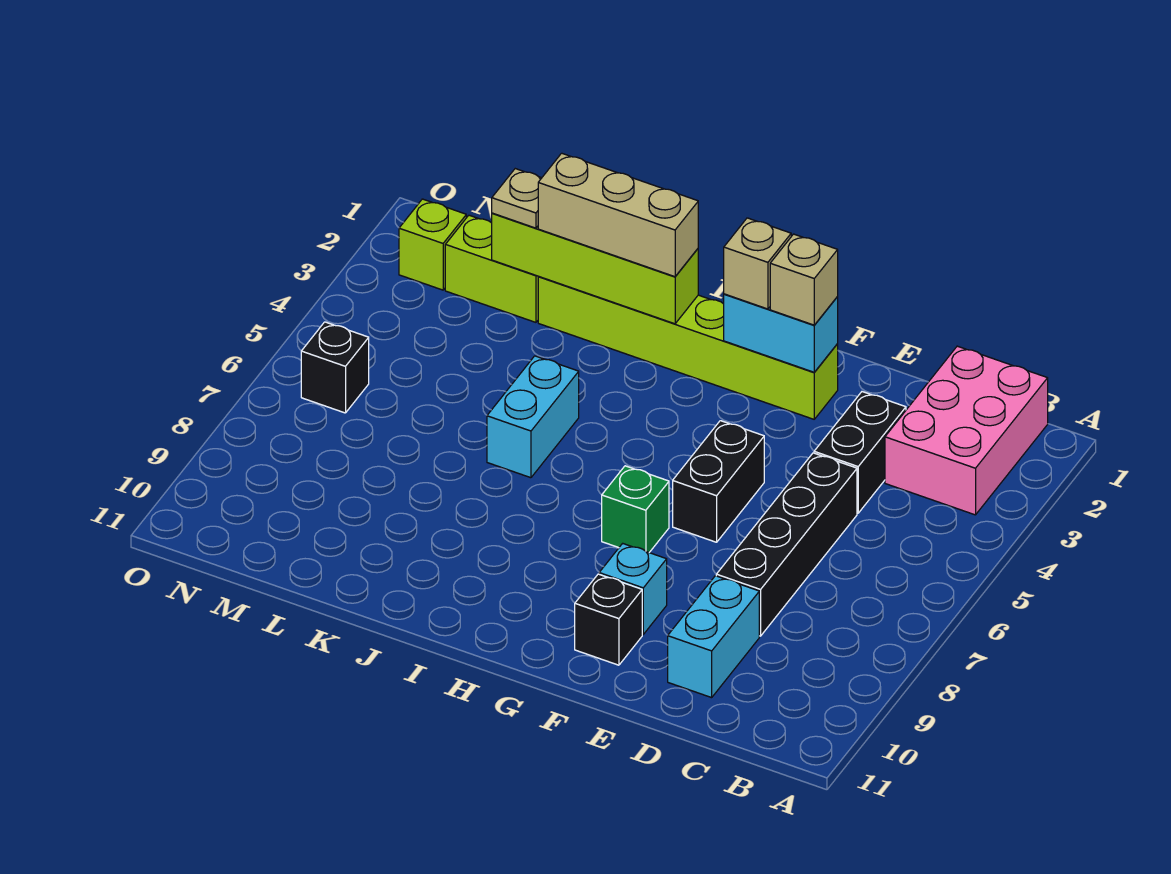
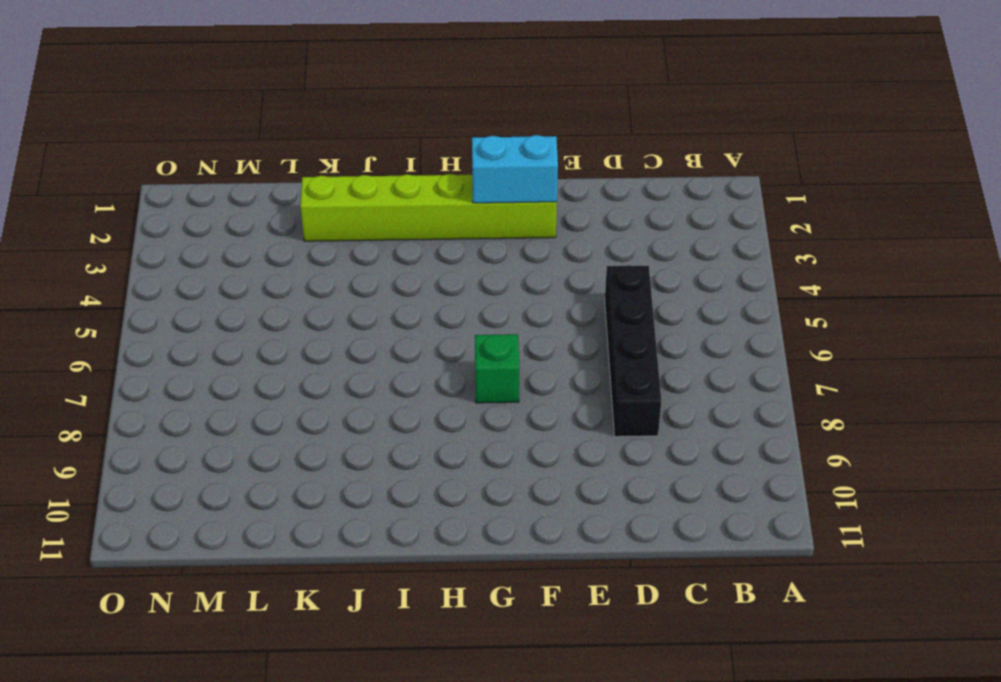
none -> pink 2x3 brick [885,346,1048,515]
none -> black 1x2 brick [814,392,906,513]
none -> cyan 1x2 brick [668,576,759,698]

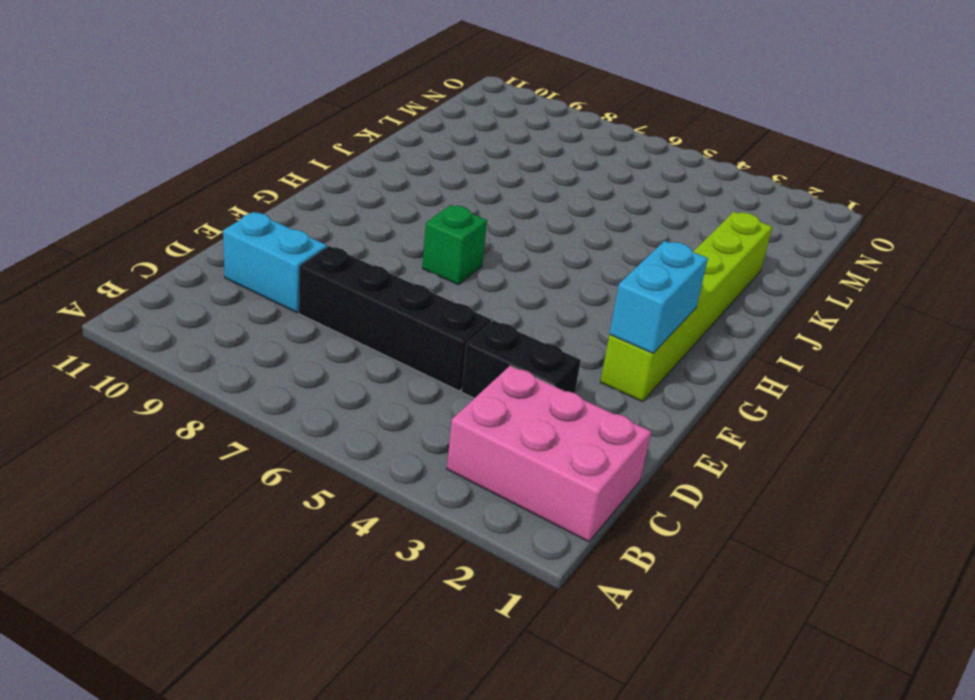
none -> black 1x2 brick [673,421,764,542]
none -> cyan 1x1 brick [599,543,667,634]
none -> black 1x1 brick [575,574,642,665]

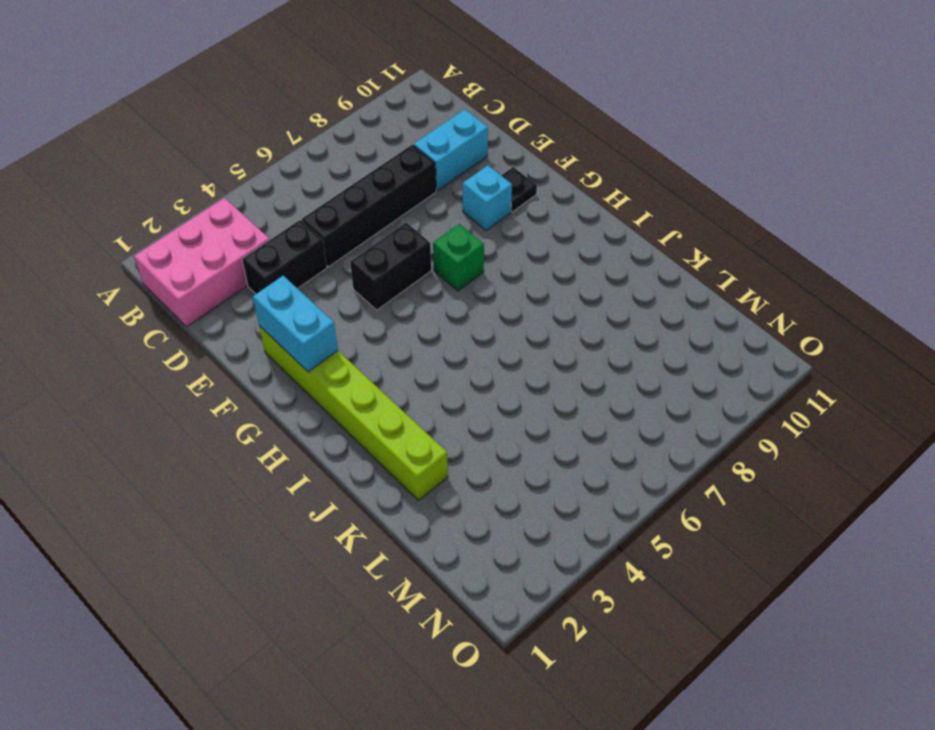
black 1x1 plate [501,167,537,212] -> black 1x1 brick [575,574,642,665]
none -> cyan 1x2 brick [487,356,579,478]
none -> lime 1x2 brick [445,215,538,322]
none -> lime 1x1 brick [399,199,466,290]

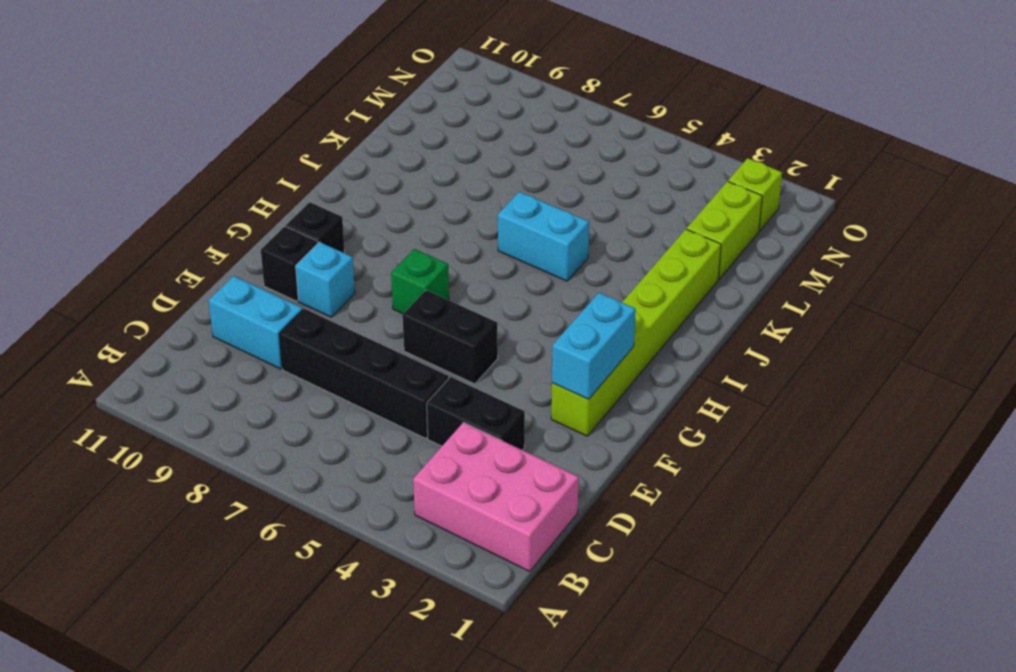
black 1x1 brick [286,202,345,253] -> black 1x1 brick moved to [301,322,369,413]
none -> lime 1x4 brick [492,213,698,324]
none -> tan 1x1 brick [770,234,838,325]
none -> tan 1x1 brick [724,218,791,309]

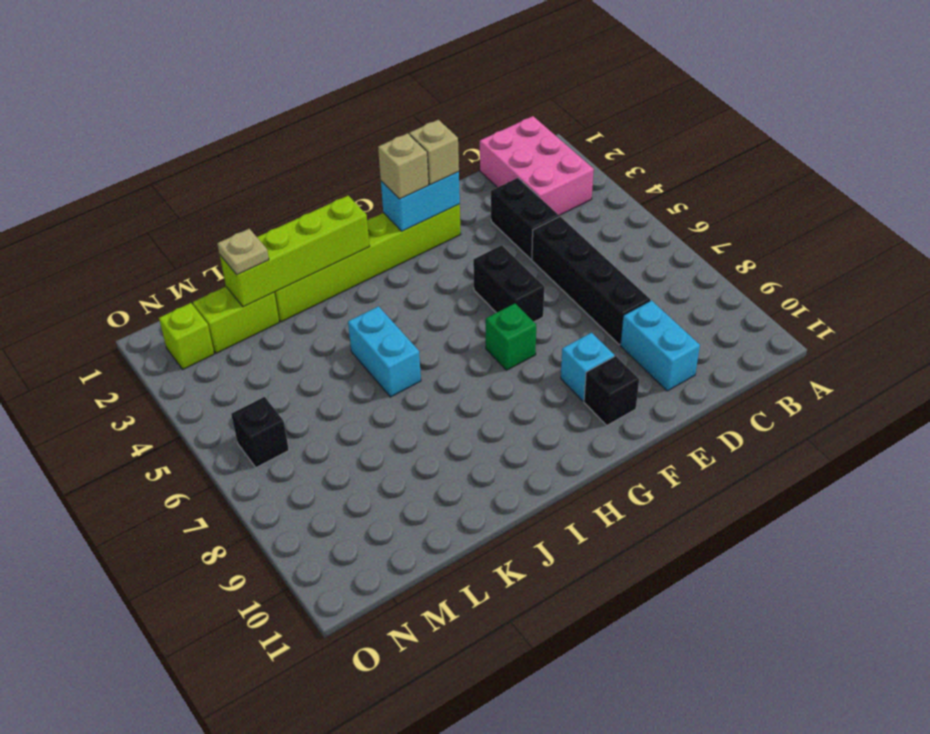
none -> tan 1x3 brick [538,153,698,277]

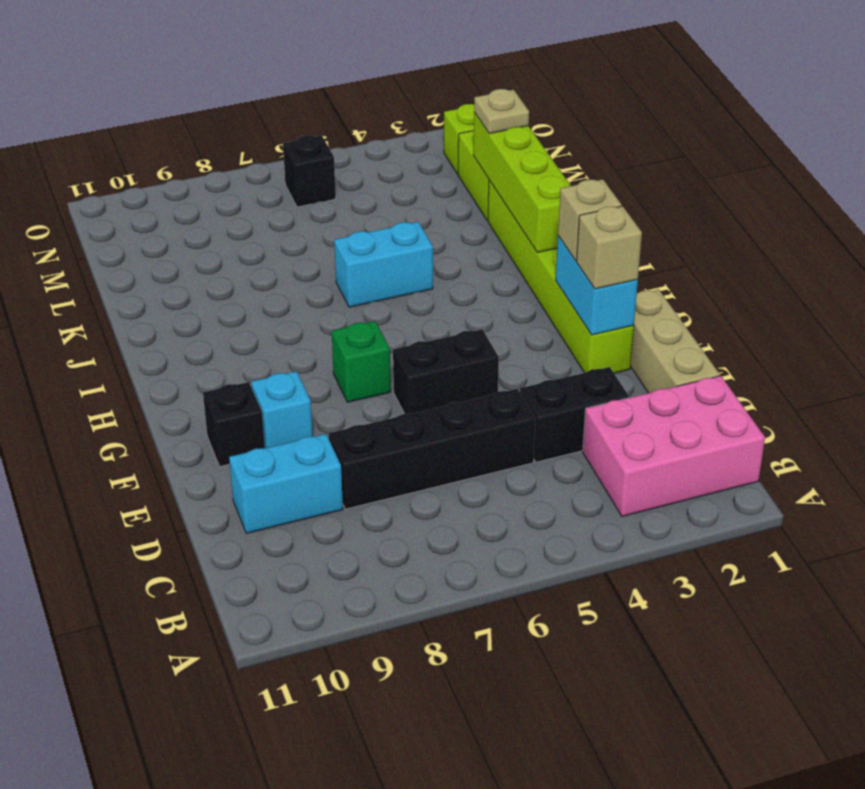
tan 1x3 brick [630,289,720,393] -> tan 1x3 brick moved to [538,153,698,277]

